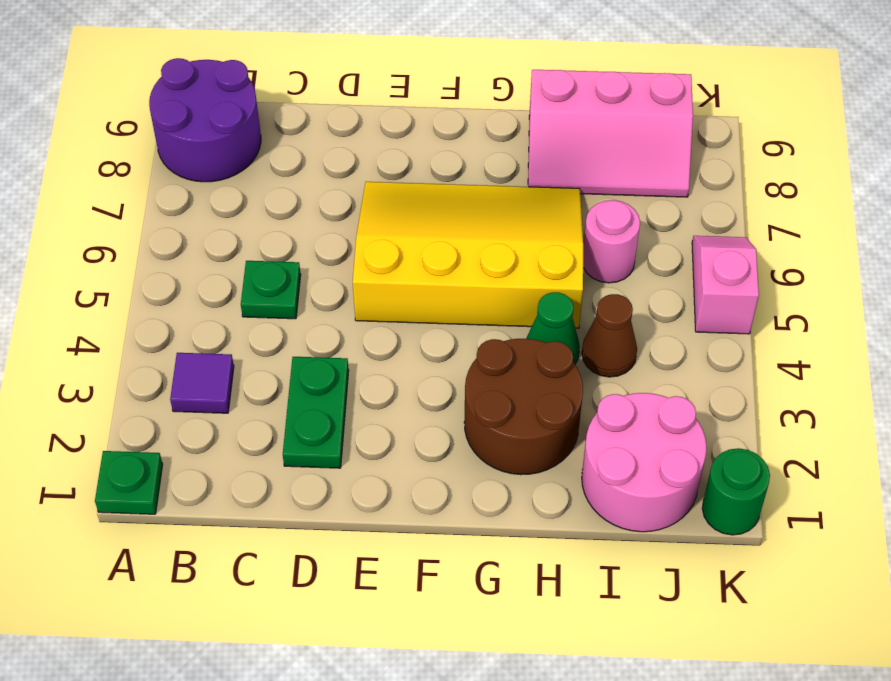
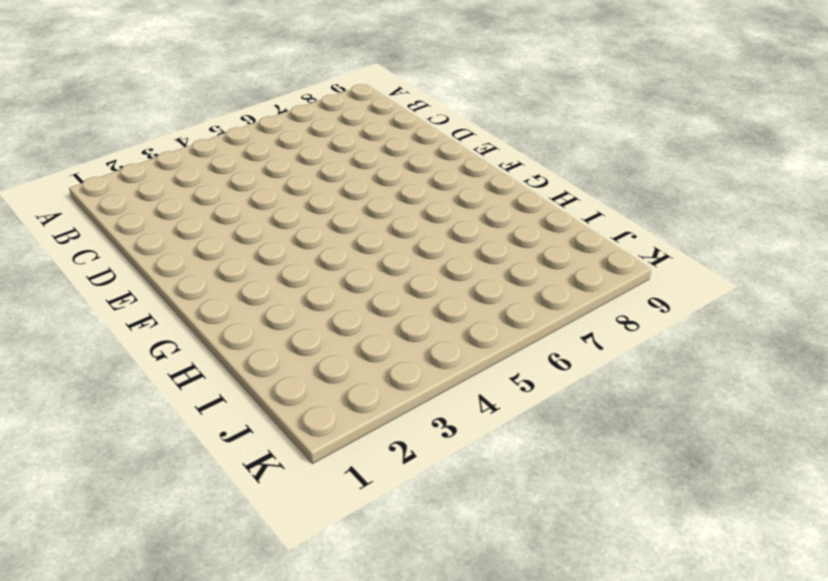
none -> green 1x1 plate [95,451,163,514]
none -> purple 2x2 round brick [149,58,261,182]
none -> purple 1x1 tile [170,353,234,413]

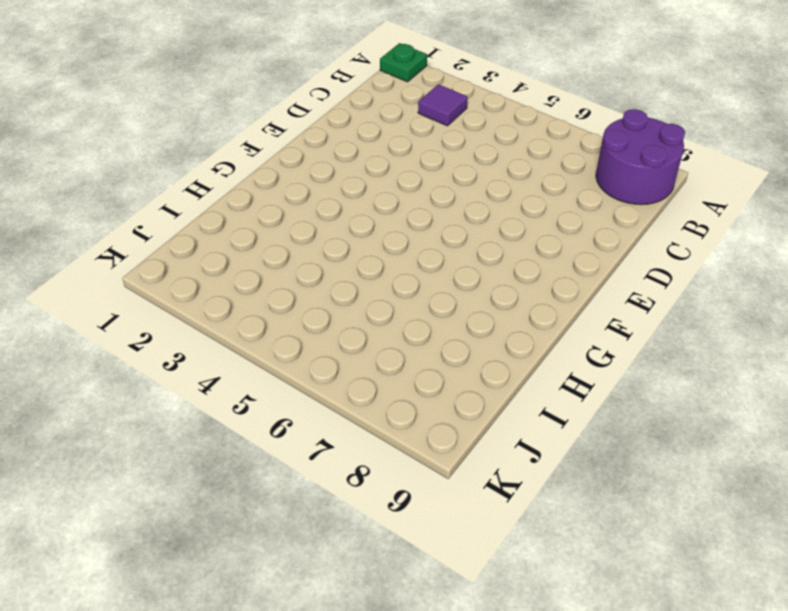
none -> green 1x1 plate [241,261,301,319]
none -> green 1x2 plate [283,357,349,468]
none -> yellow 3x4 slope [353,182,583,328]

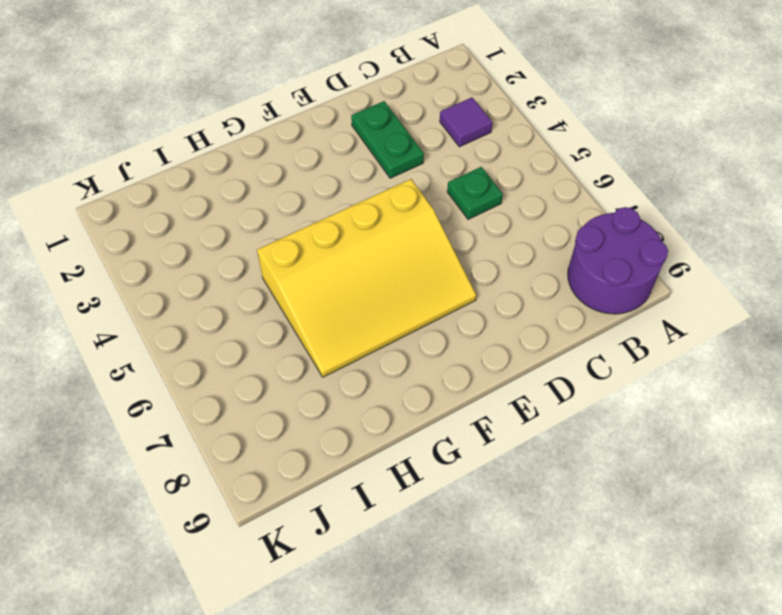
none -> green 1x1 plate [95,451,163,514]
none -> brown 2x2 round brick [464,339,583,475]
none -> green 1x1 cone [526,292,580,364]

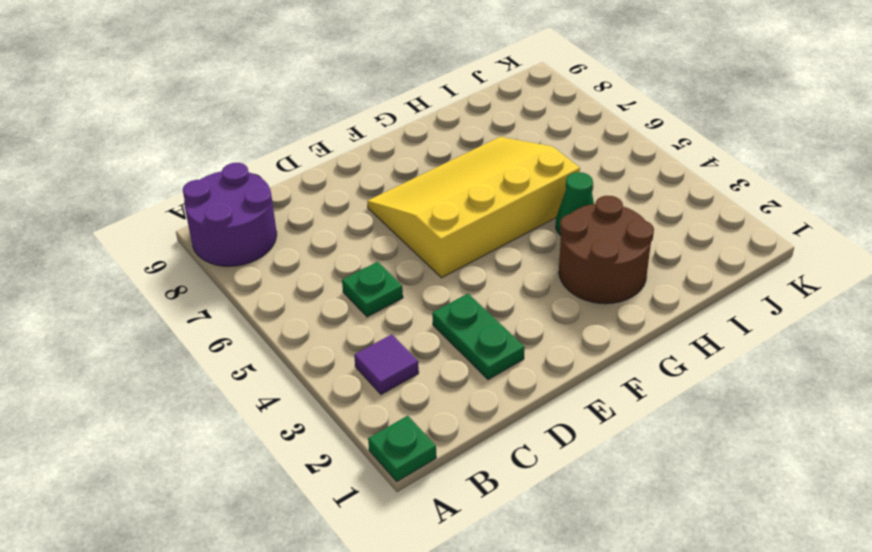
none -> pink 2x3 slope [528,70,693,197]
none -> pink 2x2 round brick [582,393,706,532]
none -> brown 1x1 cone [582,294,637,377]

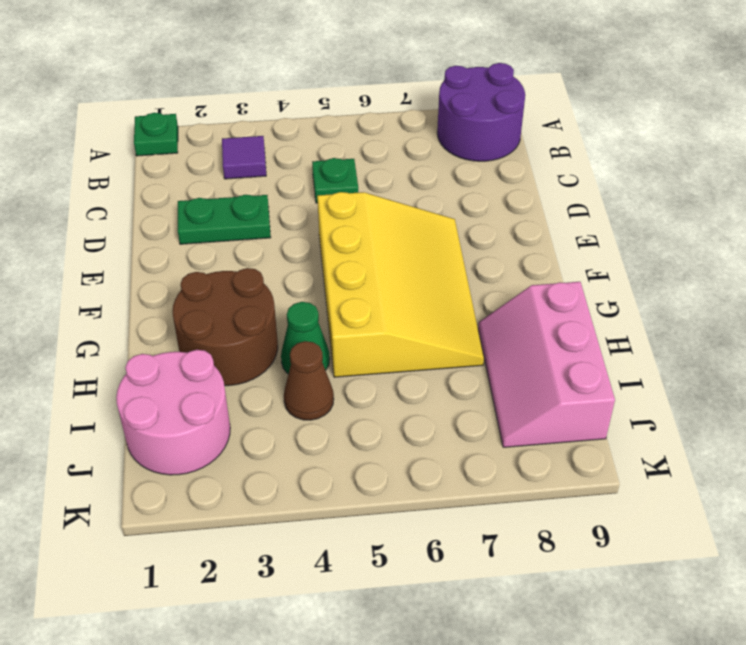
none -> pink 1x1 round brick [583,200,640,283]
none -> green 1x1 round brick [702,448,770,535]
none -> pink 1x2 slope [692,236,759,334]

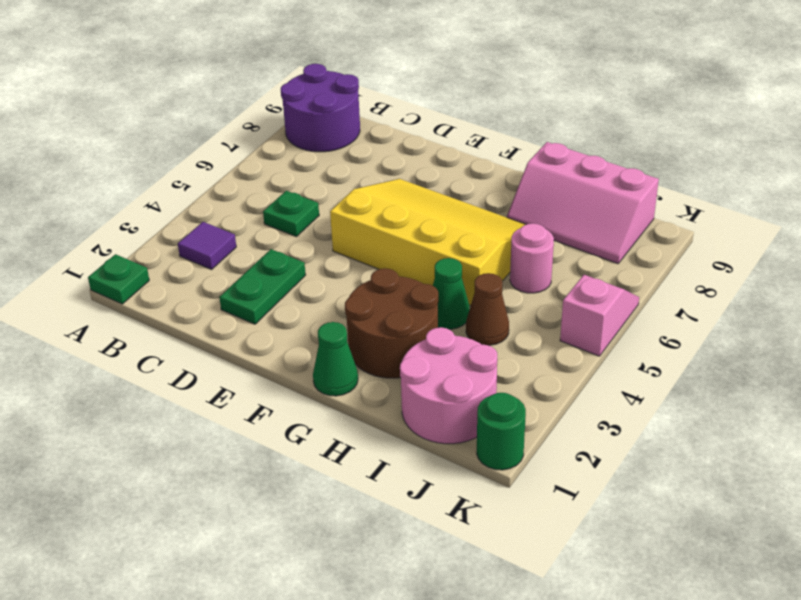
green 1x1 cone [313,322,358,396] -> none

